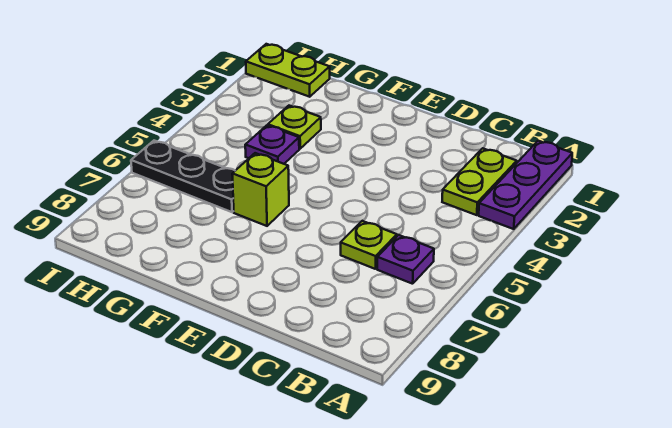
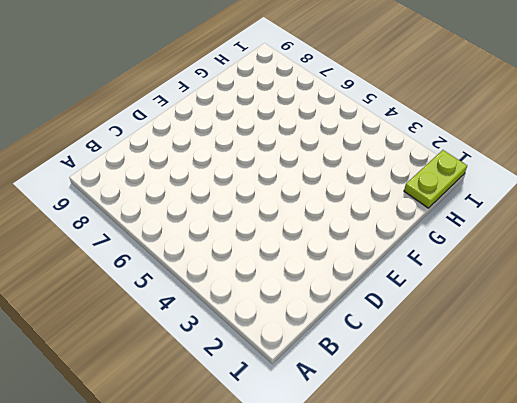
none -> purple 1x3 plate [479,141,572,229]
none -> lime 1x2 plate [442,148,517,215]

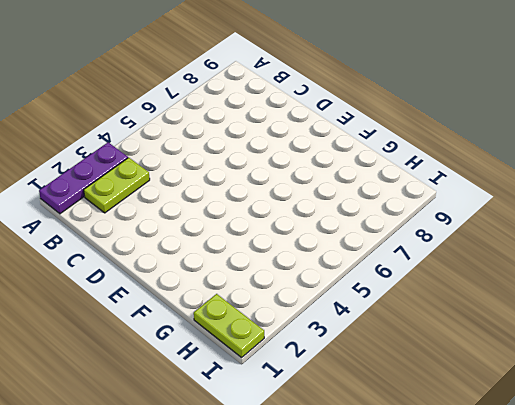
none -> purple 1x1 plate [377,235,434,284]
none -> lime 1x1 plate [341,221,397,269]

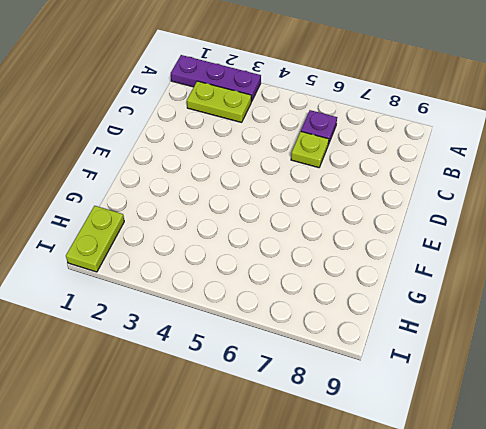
none -> lime 1x1 brick [232,153,289,226]
none -> lime 1x1 plate [268,106,321,149]

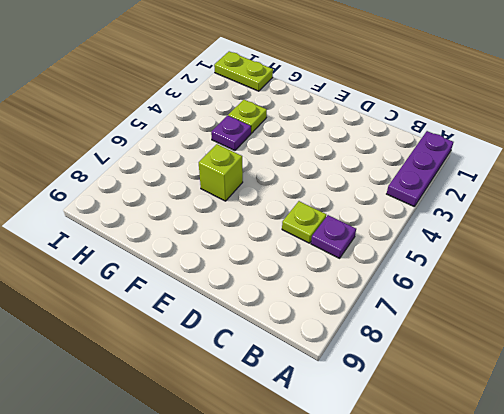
none -> lime 1x2 plate [442,148,517,215]
none -> black 1x3 plate [131,141,235,212]

